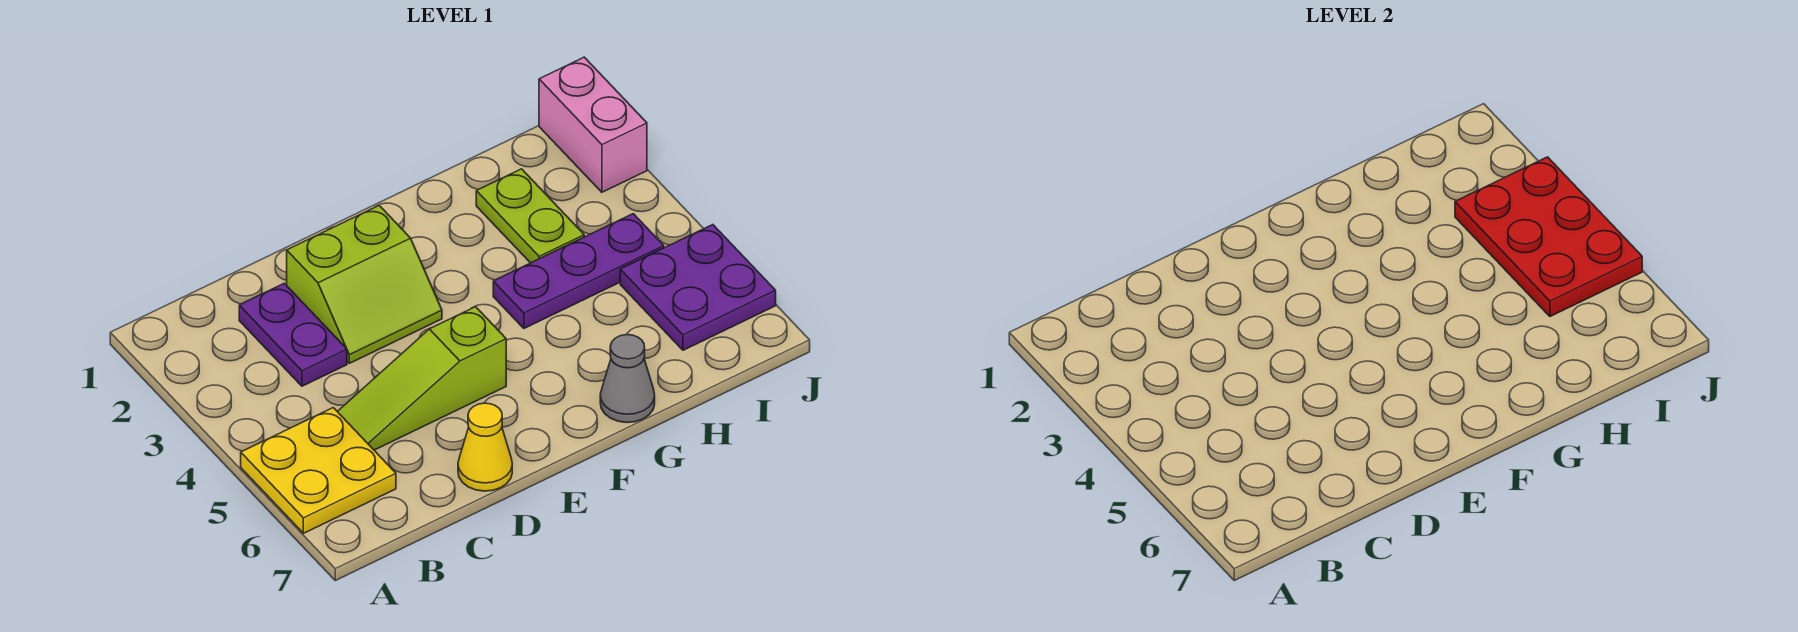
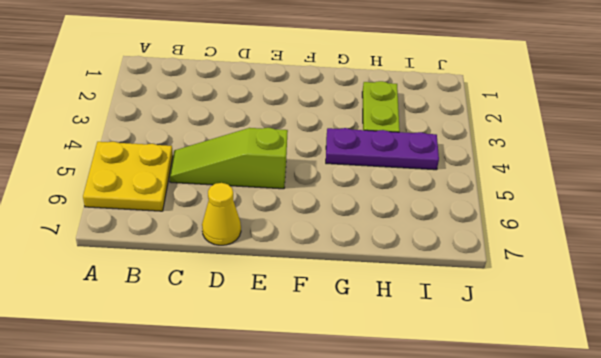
none -> purple 1x2 plate [239,283,347,386]
none -> lime 2x2 slope [287,206,442,363]

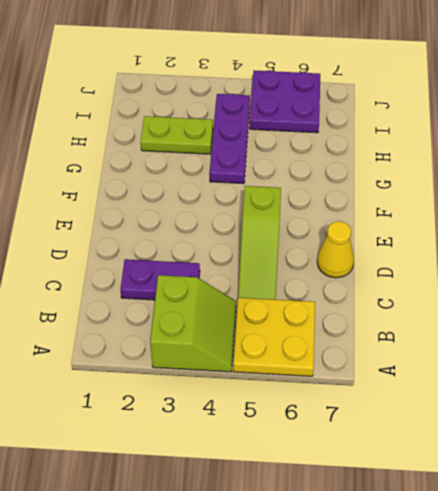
lime 2x2 slope [150,275,236,372] -> lime 2x2 slope moved to [287,206,442,363]
none -> grey 1x1 cone [600,335,655,423]
none -> pink 1x2 brick [539,57,647,192]

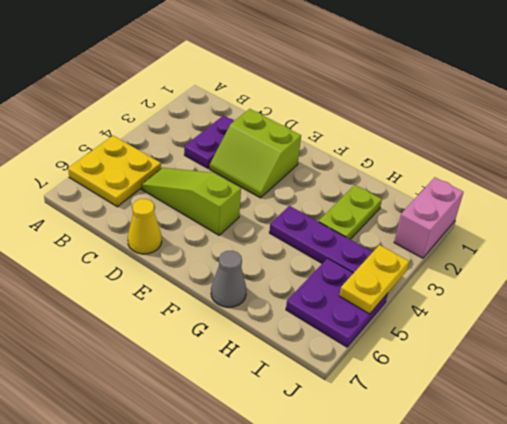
yellow 1x2 plate [339,245,409,314] -> red 2x3 plate [1455,157,1642,316]

